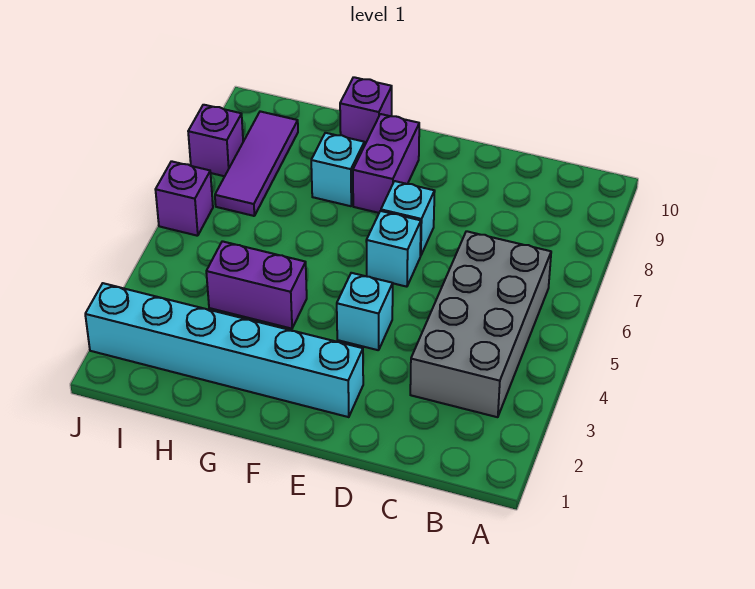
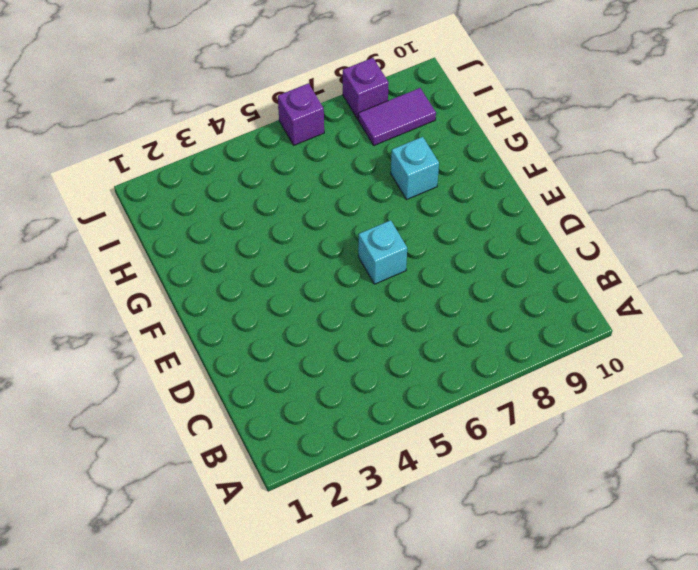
purple 1x2 tile [358,88,436,145] -> purple 1x3 tile [215,111,298,216]
none -> grey 2x4 brick [410,231,551,417]
none -> cyan 1x6 brick [85,283,363,417]
none -> cyan 1x1 brick [337,273,393,350]

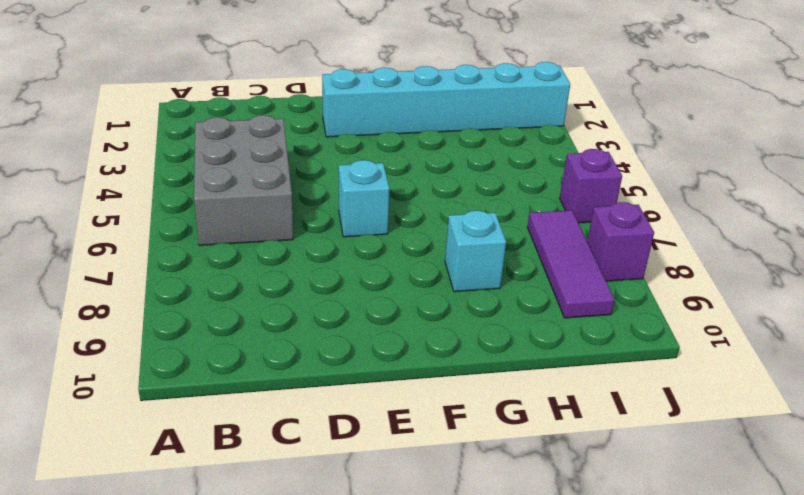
grey 2x3 brick [194,115,293,245] -> grey 2x4 brick [410,231,551,417]
none -> cyan 1x1 brick [337,273,393,350]
none -> cyan 1x1 brick [381,181,435,256]
none -> purple 1x2 brick [353,114,419,213]

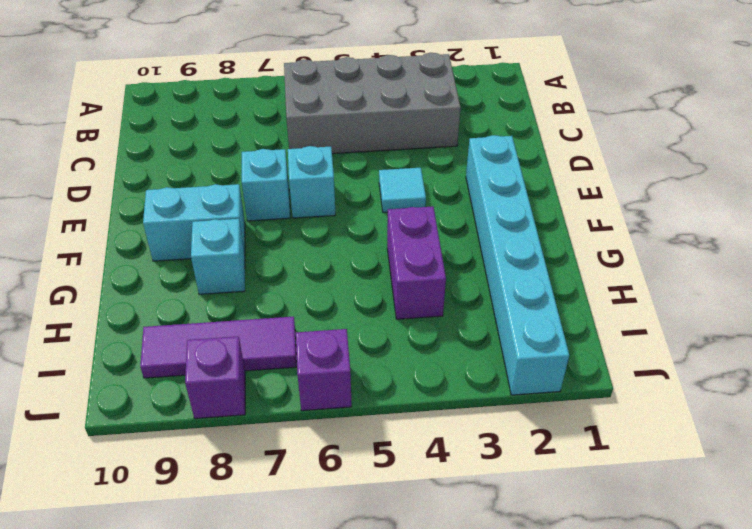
cyan 1x1 tile [379,168,426,212] -> cyan 1x1 brick [337,273,393,350]
cyan 1x2 brick [143,184,245,261] -> purple 1x2 brick [353,114,419,213]
none -> purple 1x1 brick [340,77,392,146]

